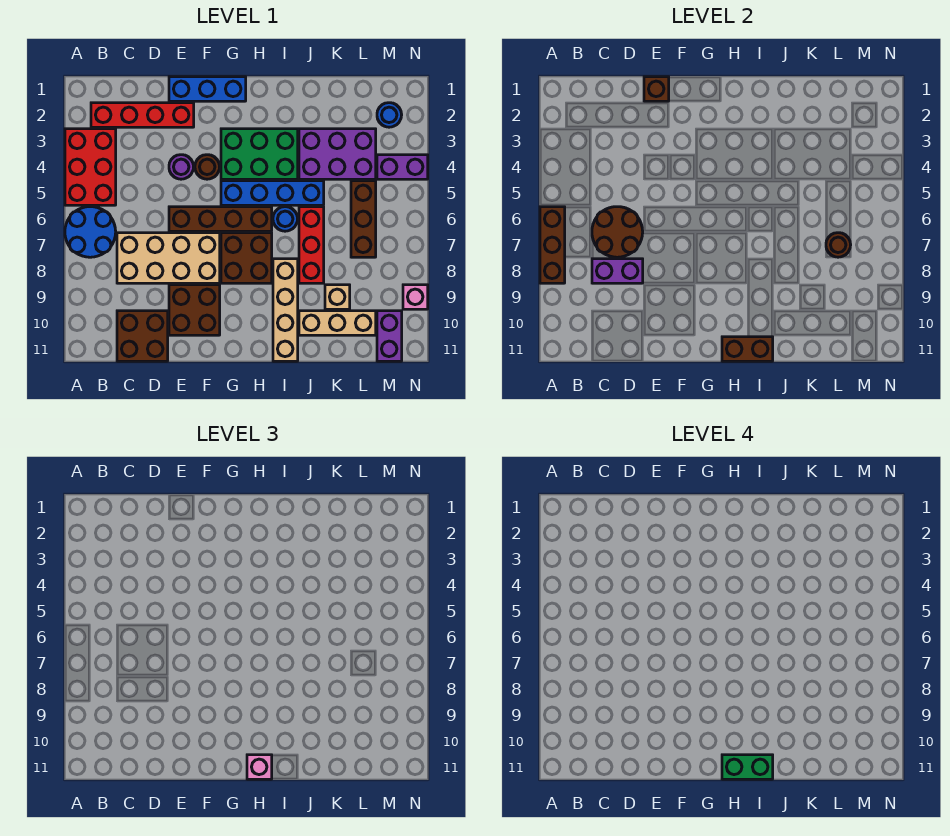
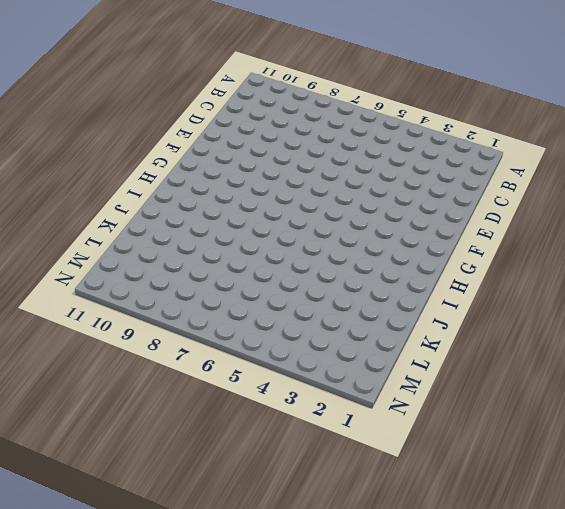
none -> red 2x3 brick [65,129,116,205]
none -> blue 2x2 round brick [65,207,116,257]
none -> red 1x4 brick [91,103,194,127]
none -> tan 2x4 brick [117,233,220,283]

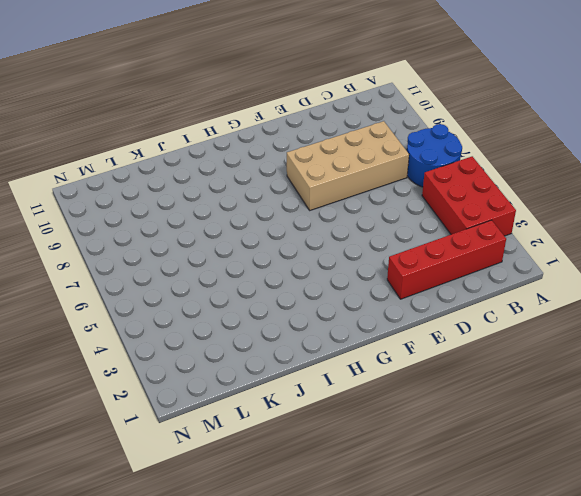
none -> brown 2x2 brick [117,311,168,361]
none -> blue 1x3 brick [169,77,246,101]
none -> purple 1x1 round brick [169,155,194,179]
none -> brown 1x4 brick [169,207,272,231]

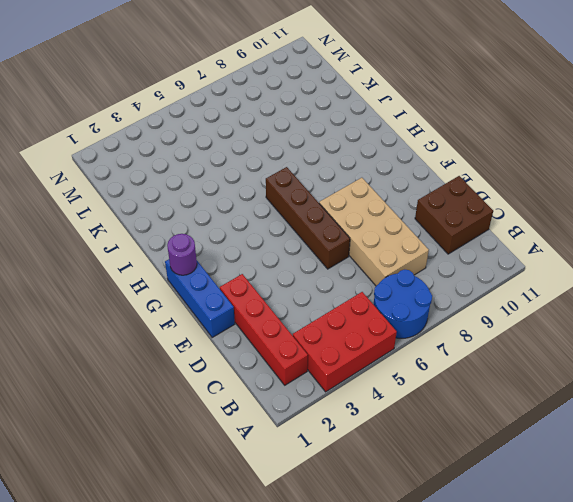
purple 1x1 round brick [167,234,197,275] -> purple 1x1 round brick moved to [169,155,194,179]
none -> brown 2x2 brick [169,285,220,335]
none -> brown 1x1 round brick [195,155,220,179]
none -> green 2x3 brick [221,129,298,179]
none -> blue 1x4 brick [221,181,324,205]

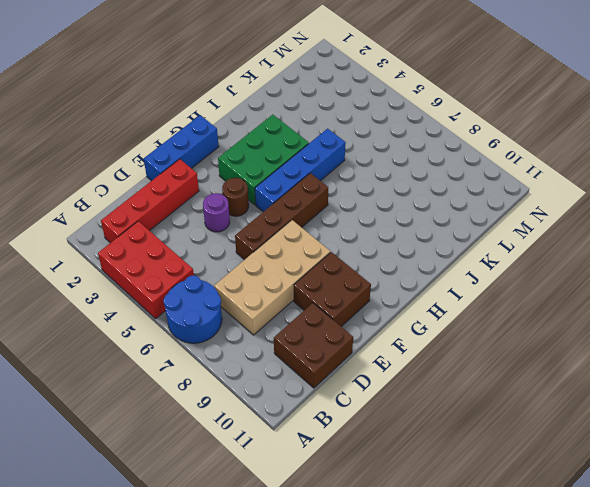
none -> brown 2x2 brick [221,233,272,283]
none -> blue 1x1 round brick [273,207,298,231]
none -> tan 1x4 brick [273,259,298,361]
none -> purple 2x3 brick [299,129,376,179]

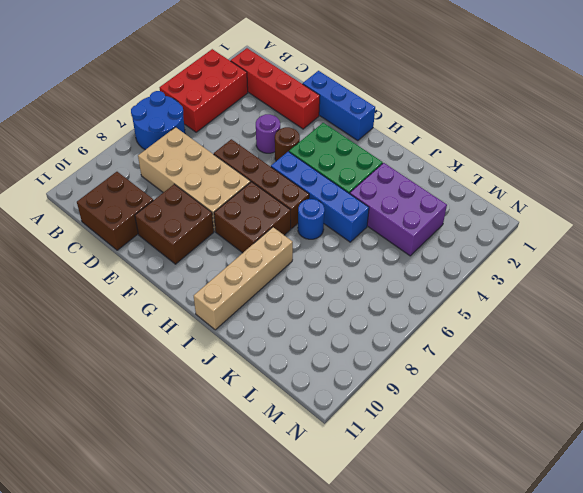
none -> red 1x3 brick [299,207,324,283]
none -> tan 1x3 brick [299,311,376,335]
none -> tan 1x1 brick [325,285,350,309]
none -> brown 1x3 brick [351,181,376,257]

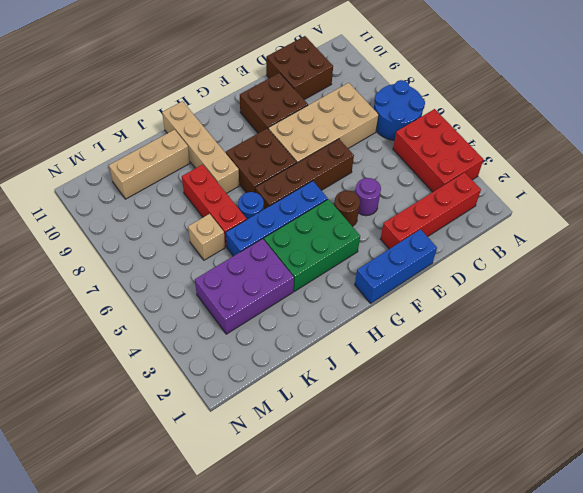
tan 1x1 brick [188,214,225,260] -> tan 1x1 brick moved to [325,285,350,309]
none -> brown 1x3 brick [351,181,376,257]
none -> blue 1x1 round brick [377,103,402,127]
none -> purple 1x2 brick [377,155,428,179]
none -> purple 1x2 brick [377,311,402,361]

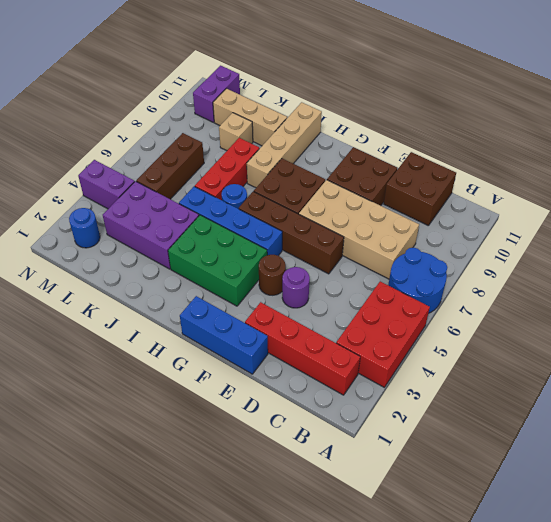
none -> pink 1x1 brick [403,285,428,309]
none -> brown 1x3 brick [540,207,565,283]
none -> brown 2x2 round brick [592,207,643,257]
none -> purple 1x2 brick [592,259,643,283]

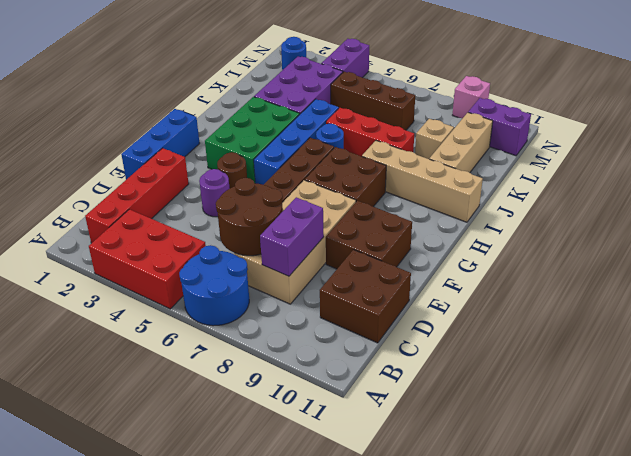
none -> brown 1x3 brick [540,207,565,283]
none -> brown 1x1 brick [644,77,669,101]
none -> brown 1x2 brick [722,337,773,361]
none -> brown 1x1 round brick [826,233,851,257]

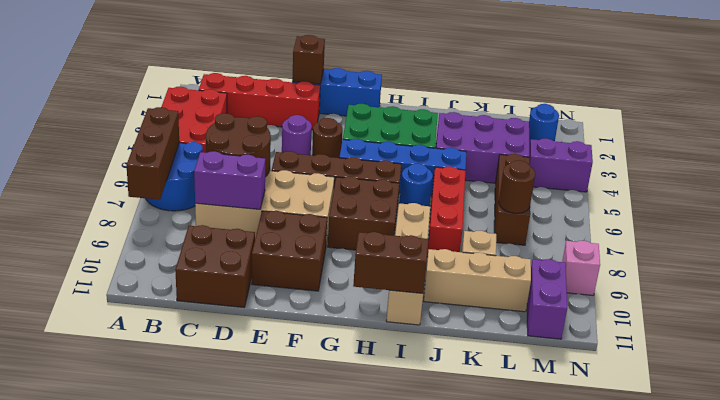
none -> pink 1x1 brick [247,755,272,779]
none -> green 1x2 brick [722,755,773,779]

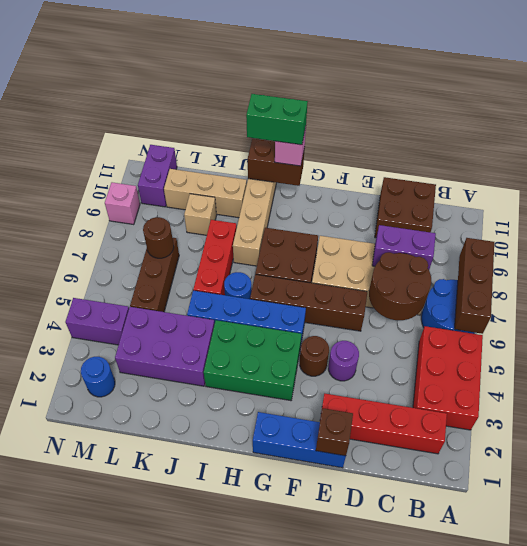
none -> brown 2x2 brick [169,285,220,335]

